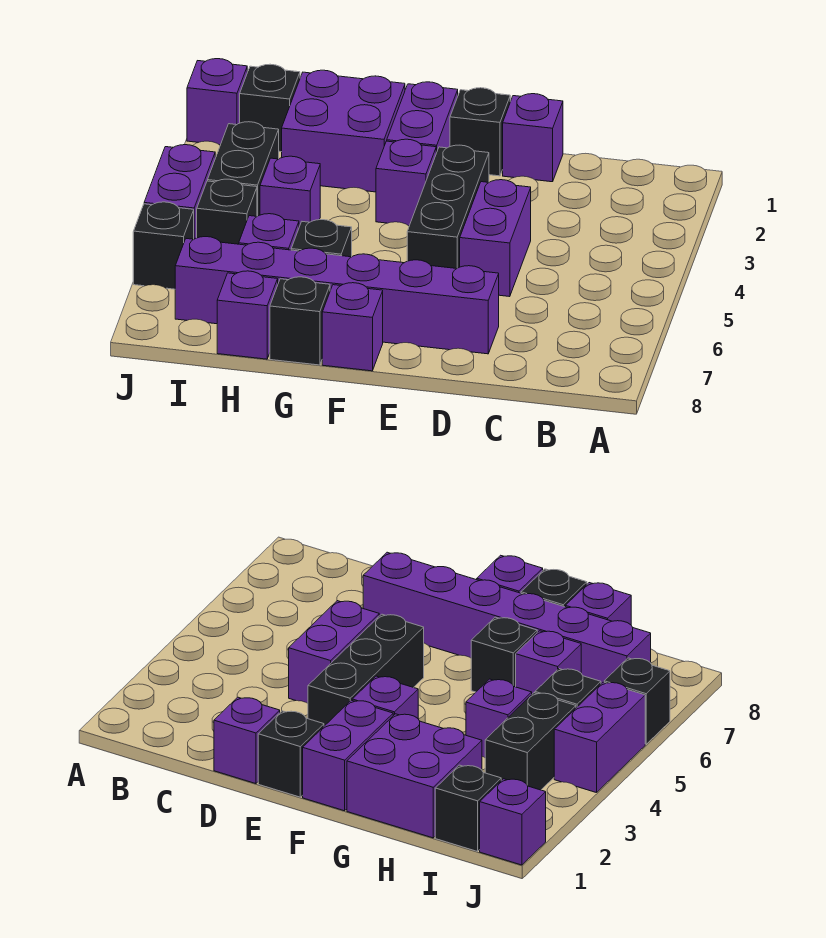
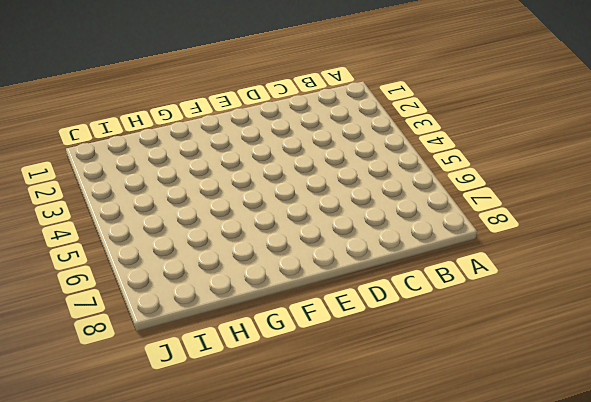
none -> purple 1x1 brick [503,94,563,182]
none -> purple 1x2 brick [460,180,531,297]
none -> purple 1x6 brick [175,237,499,354]

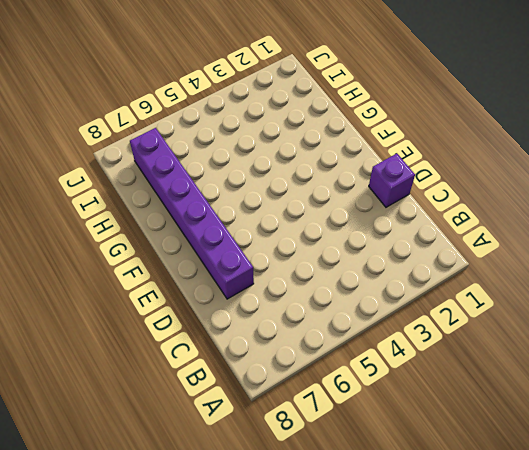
none -> purple 1x2 brick [460,180,531,297]
none -> black 1x1 brick [450,88,510,176]
none -> black 1x3 brick [407,145,489,269]

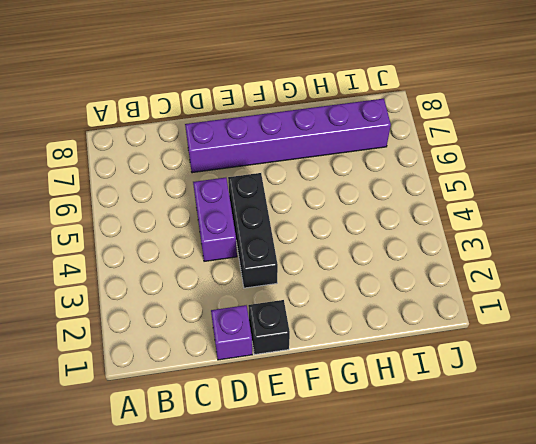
none -> purple 1x2 brick [387,82,458,153]
none -> purple 1x1 brick [376,139,436,226]
none -> purple 1x1 brick [322,283,383,371]

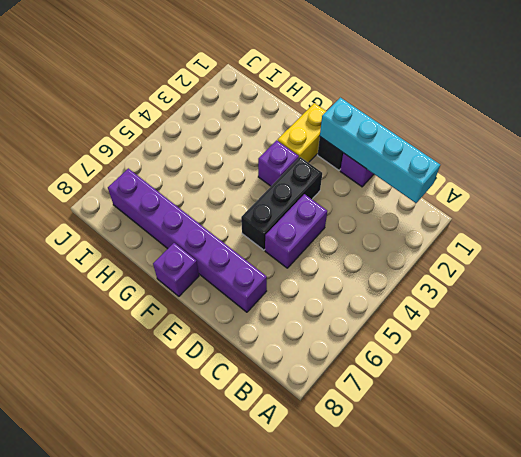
cyan 1x4 brick [320,98,440,203] -> none
yellow 1x2 brick [278,103,326,163] -> purple 1x2 brick [387,82,458,153]
none -> purple 2x2 brick [282,70,405,192]
none -> black 1x1 brick [291,220,352,257]
none -> black 1x1 brick [270,277,330,365]

